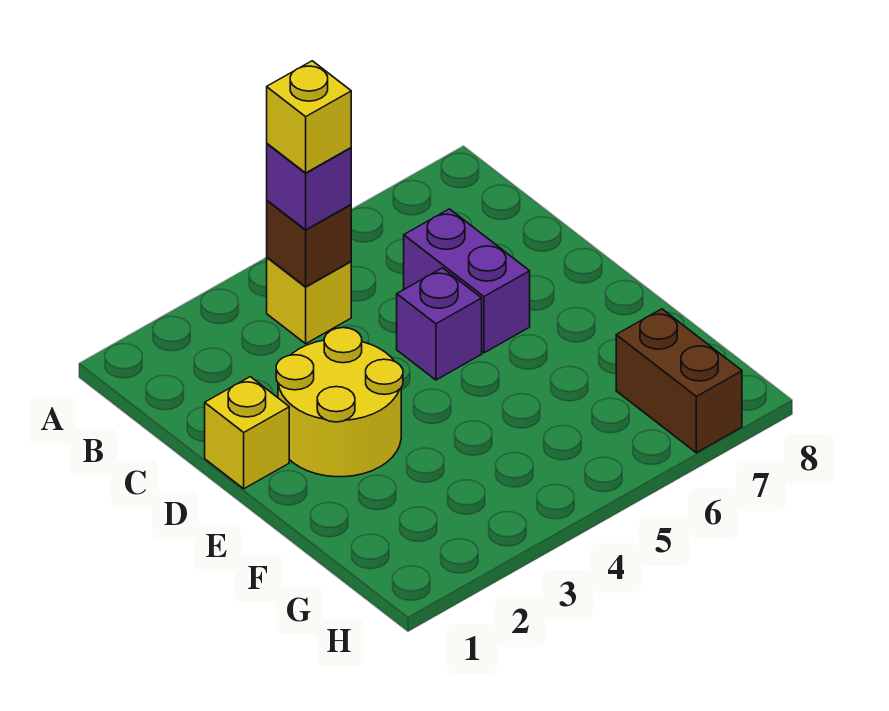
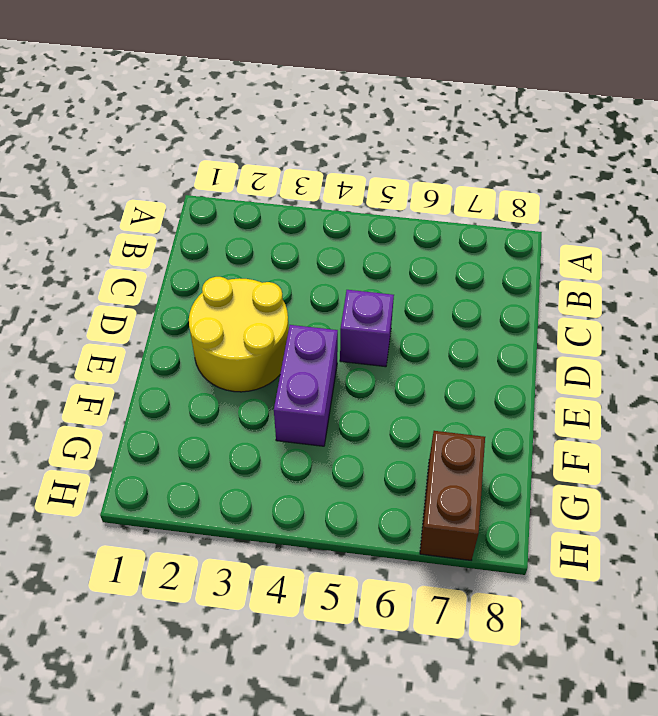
purple 1x2 brick [274,325,338,446] -> purple 1x2 brick moved to [404,209,530,353]
none -> yellow 1x1 brick [267,258,351,344]
none -> yellow 1x1 brick [205,377,289,489]

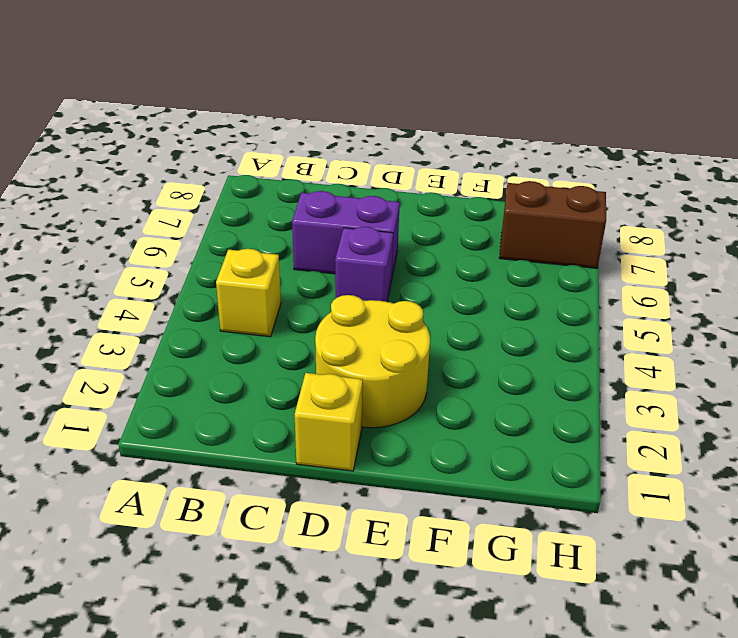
none -> brown 1x1 brick [267,201,351,287]
none -> purple 1x1 brick [267,144,351,230]

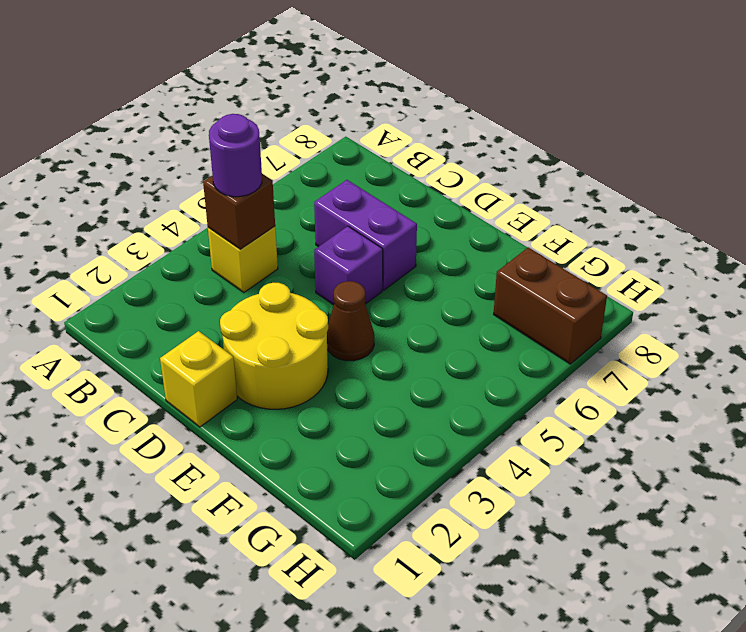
purple 1x1 round brick [209,114,262,197] -> purple 1x1 brick [267,144,351,230]
brown 1x1 cone [327,281,374,361] -> none
none -> yellow 1x1 brick [267,61,351,173]

